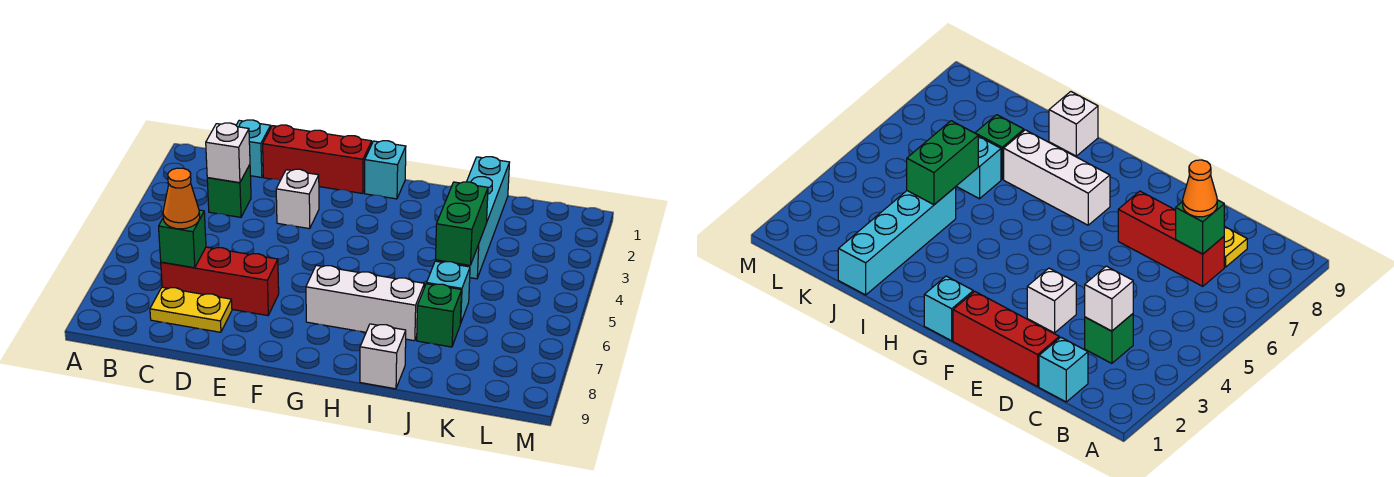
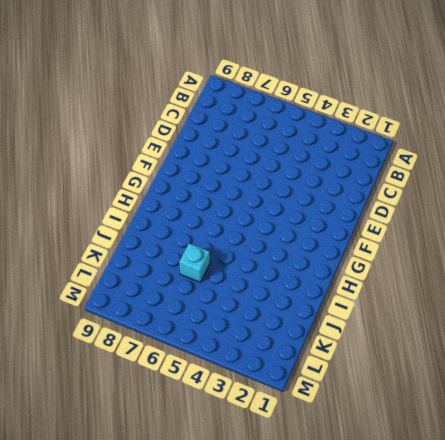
none -> cyan 1x1 brick [236,120,271,178]
none -> green 1x1 brick [207,165,251,217]
none -> red 1x3 brick [161,247,279,316]

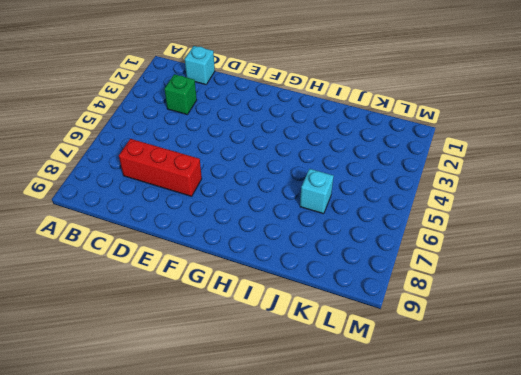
none -> yellow 1x2 plate [150,287,232,332]
none -> red 1x3 brick [263,125,372,194]
none -> white 1x1 brick [276,169,319,229]

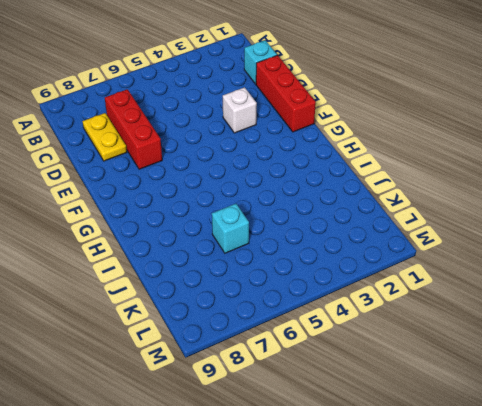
none -> green 1x1 brick [207,165,251,217]
none -> cyan 1x1 brick [365,141,406,199]
none -> white 1x3 brick [306,265,424,341]

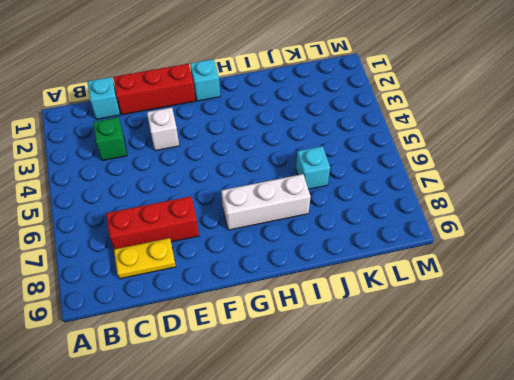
none -> white 1x1 brick [360,324,406,389]
none -> cyan 1x4 brick [443,157,510,279]
none -> green 1x1 brick [417,284,462,347]

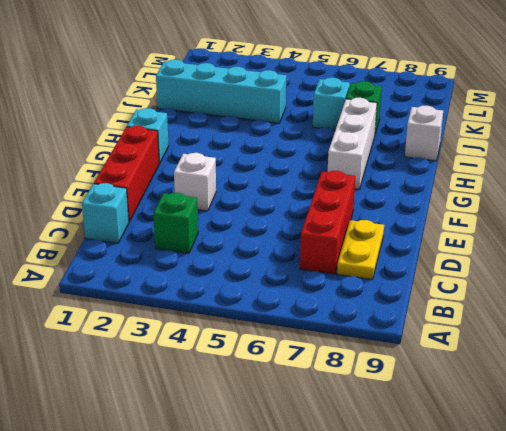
none -> white 1x1 brick [206,123,250,183]
none -> green 1x1 brick [159,210,206,268]
none -> green 1x2 brick [436,182,488,265]

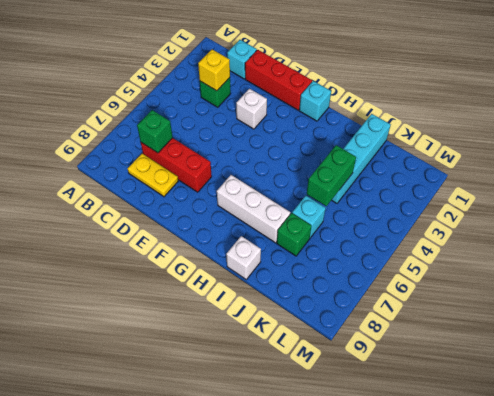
yellow 1x1 brick [198,50,230,91] -> white 1x1 brick [206,123,250,183]
none -> orange 1x1 cone [163,168,200,229]

